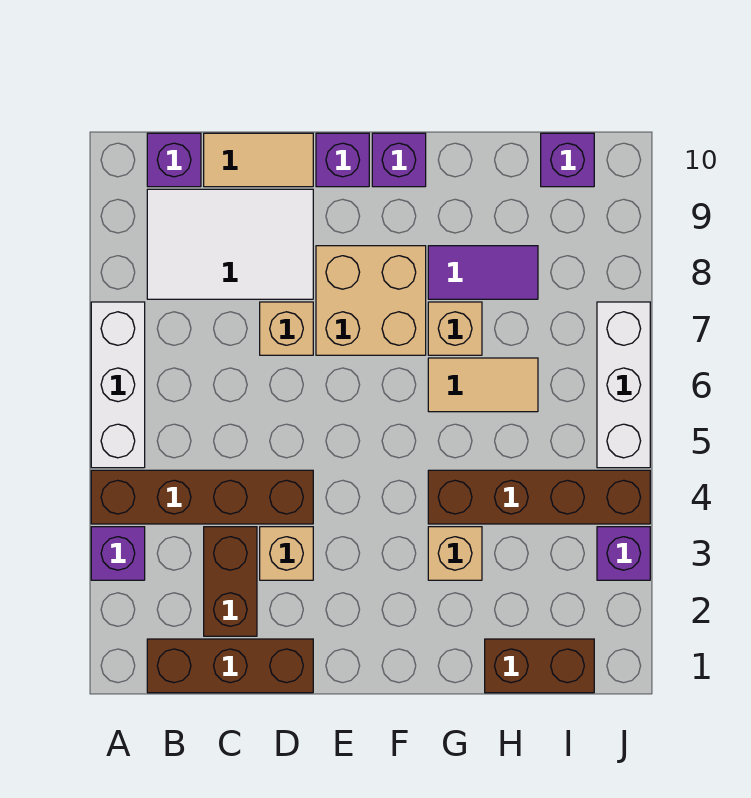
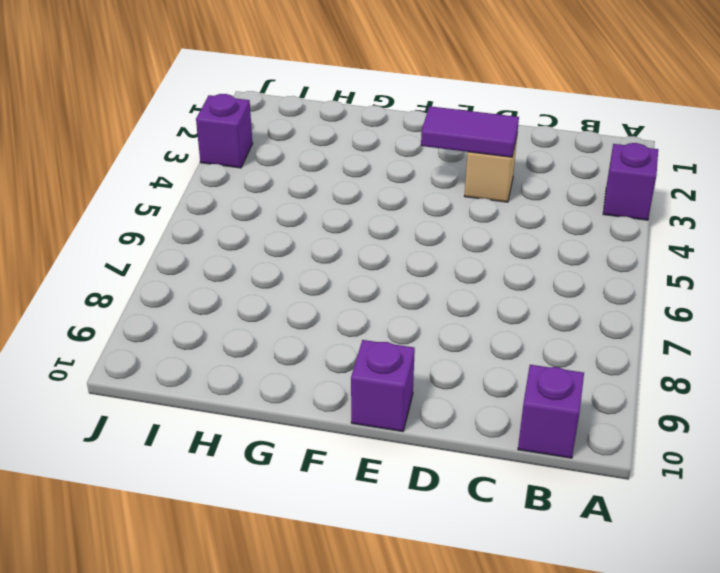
purple 1x2 tile [421,106,519,157] -> purple 1x2 tile moved to [428,246,538,299]
none -> brown 1x4 brick [91,470,313,524]
none -> white 1x3 brick [91,302,145,468]
none -> brown 1x3 brick [147,639,313,693]

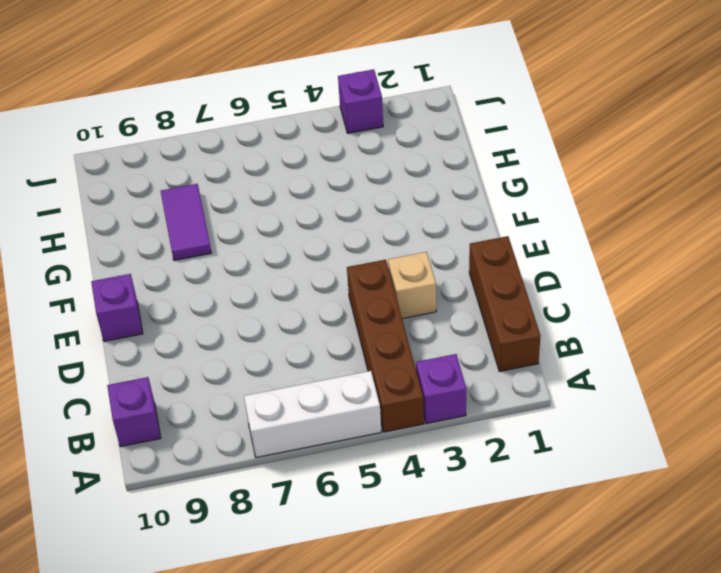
none -> white 2x3 tile [147,189,313,299]
none -> brown 1x2 brick [204,527,257,636]
none -> tan 1x2 tile [204,133,313,187]

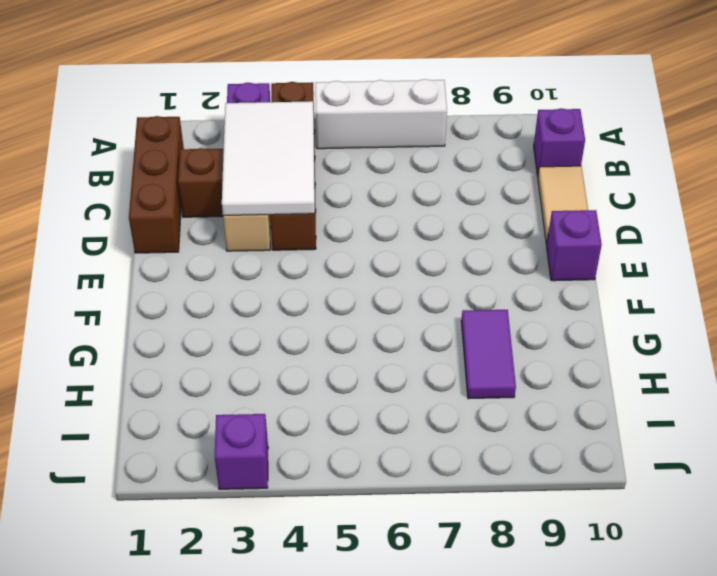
white 2x3 tile [222,101,315,216] -> white 2x3 tile moved to [147,189,313,299]
none -> tan 1x1 brick [260,302,313,355]
none -> tan 2x2 brick [316,246,426,355]
none -> purple 1x1 brick [372,133,426,187]

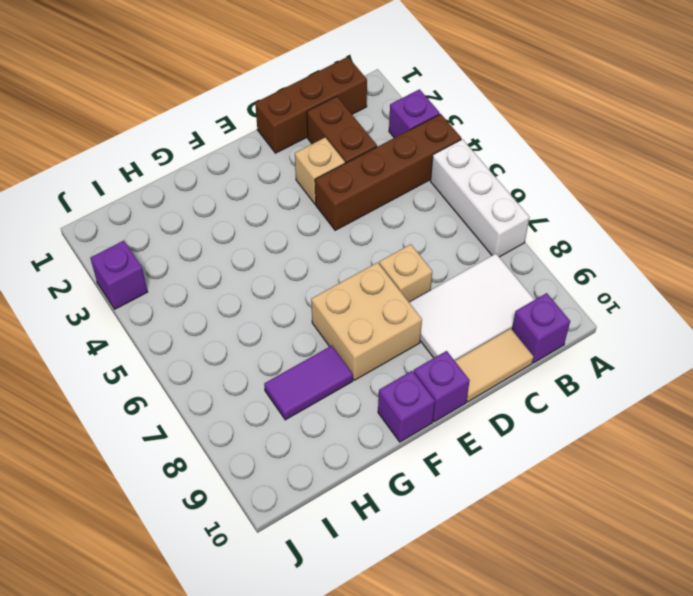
none -> tan 1x1 brick [428,527,482,580]
none -> brown 1x4 brick [428,470,650,524]
none -> tan 1x2 tile [428,358,538,412]

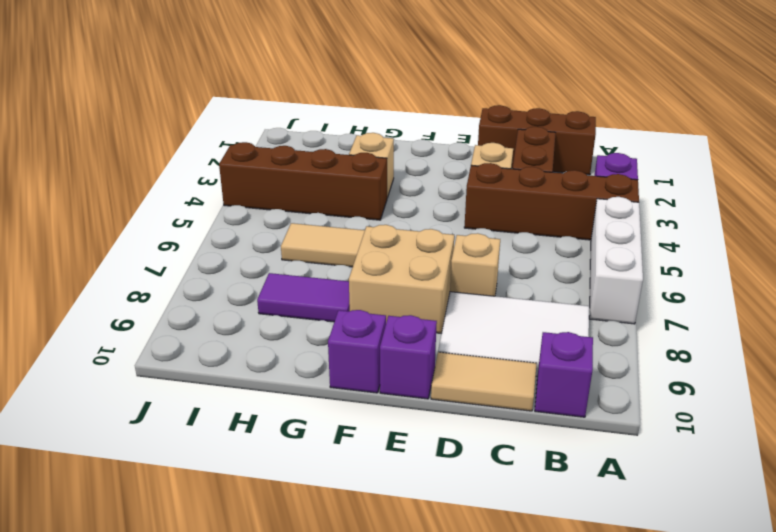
none -> tan 1x1 brick [428,302,482,355]
none -> brown 1x2 brick [485,639,594,693]
none -> purple 1x1 brick [541,133,594,187]

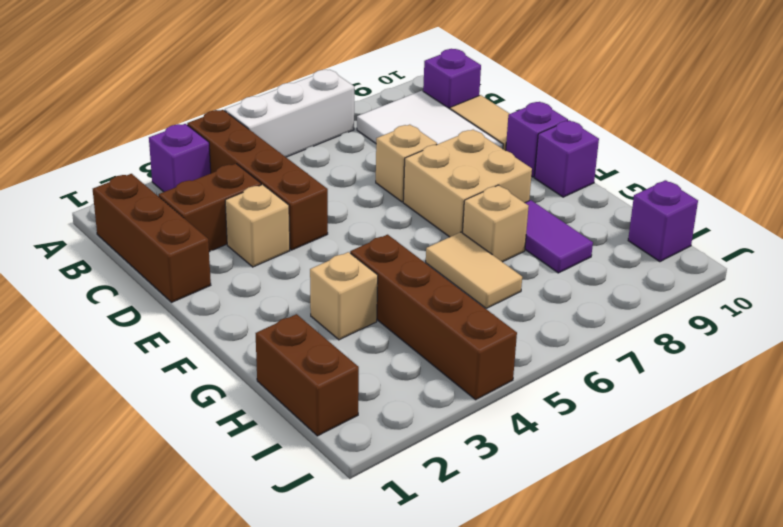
none -> purple 1x1 brick [597,527,650,580]
none -> white 1x3 brick [597,302,650,468]

